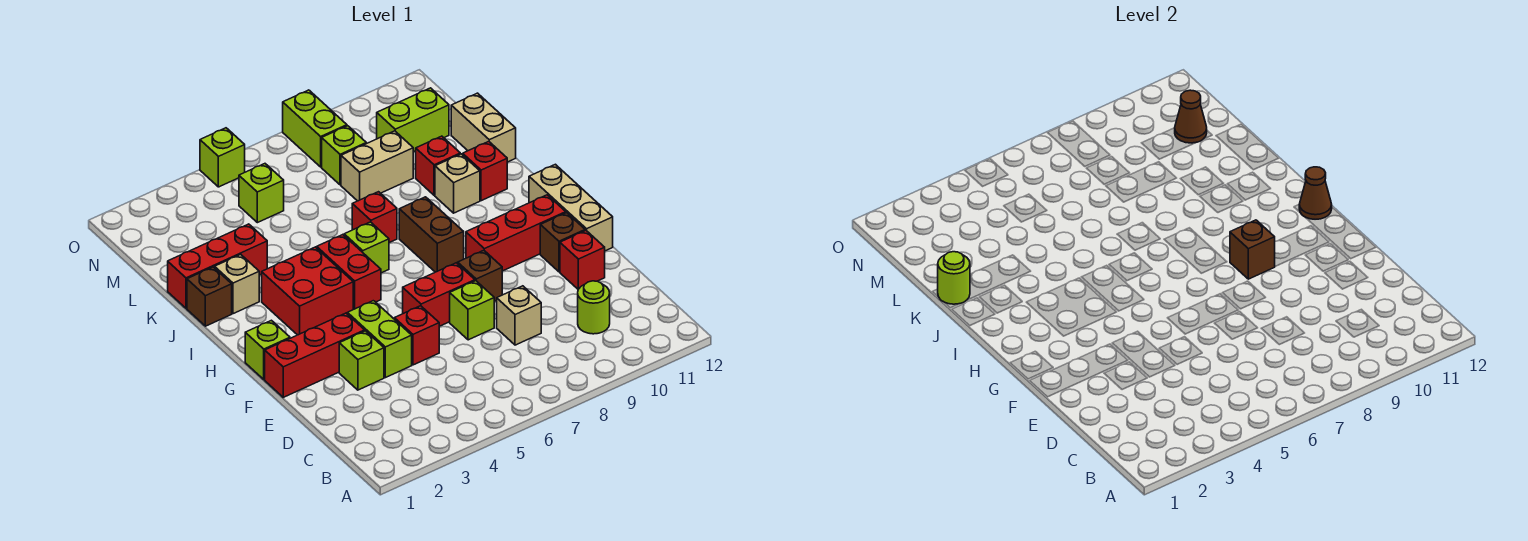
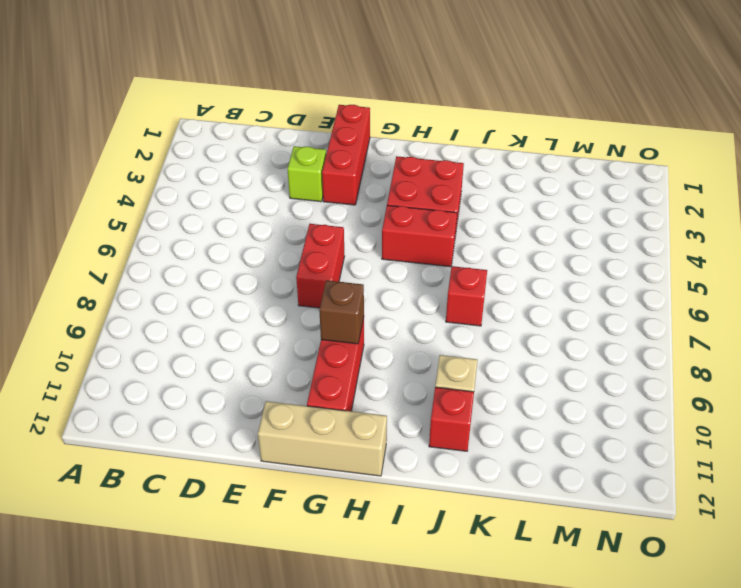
none -> lime 1x1 round brick [578,281,610,334]
none -> tan 1x1 brick [497,286,541,345]
none -> lime 1x2 brick [347,301,412,378]
none -> red 1x1 brick [394,306,439,365]

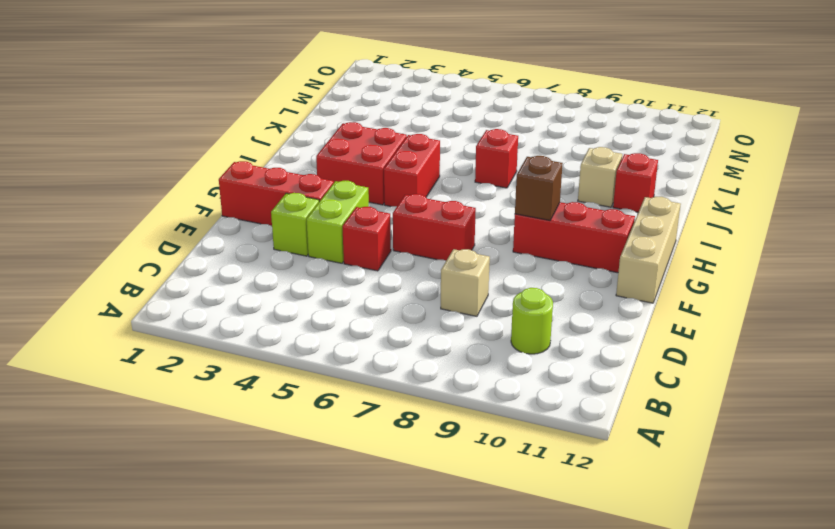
none -> lime 1x1 brick [450,281,494,340]
none -> red 1x1 brick [560,230,605,289]
none -> brown 1x1 brick [458,250,502,301]
none -> brown 1x1 brick [540,213,585,272]

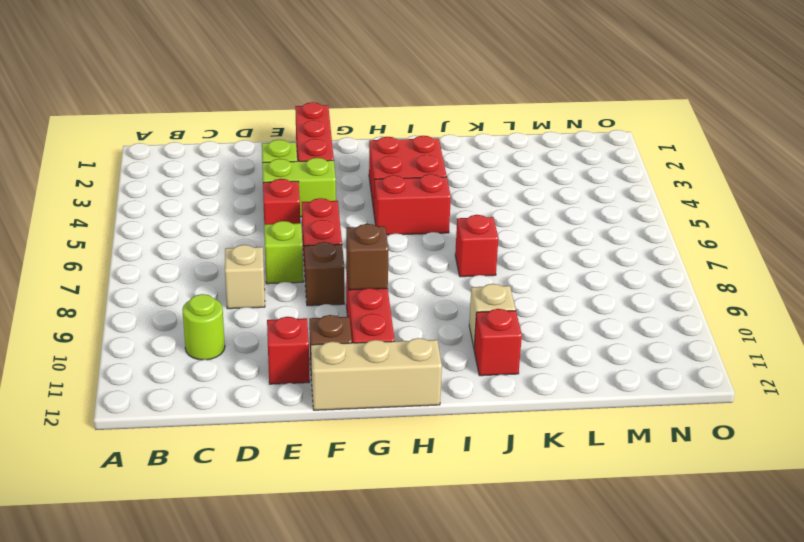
none -> lime 1x1 brick [245,320,290,379]
none -> brown 1x2 brick [399,197,464,272]
none -> lime 1x1 brick [344,222,389,273]
none -> brown 1x1 brick [187,267,232,326]

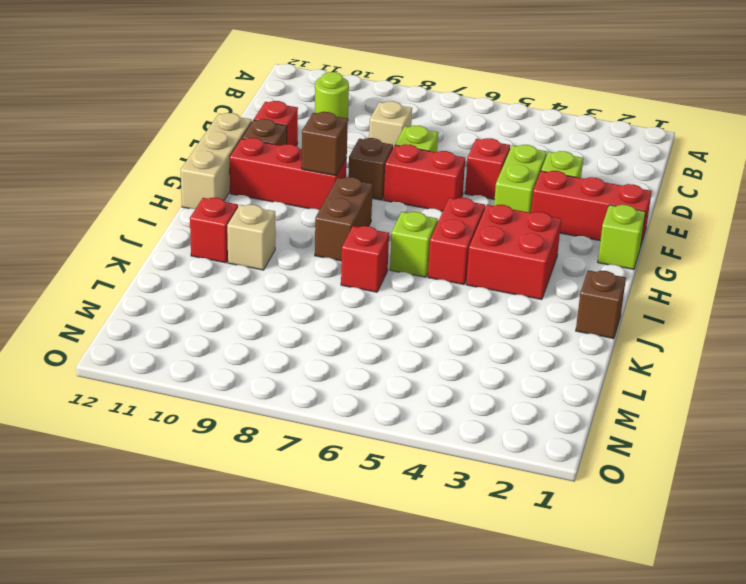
none -> tan 1x1 brick [215,254,259,314]
none -> red 1x3 brick [168,224,267,308]
none -> red 1x1 brick [416,136,460,195]
none -> tan 1x2 brick [451,93,516,162]

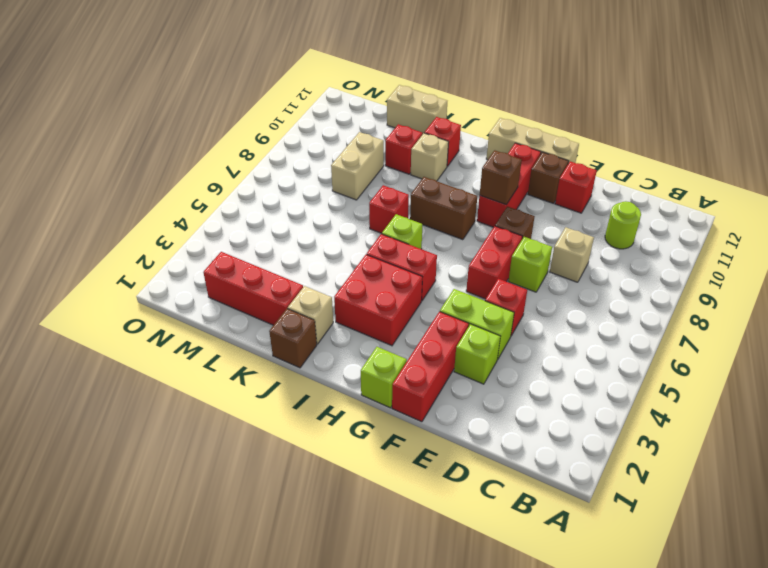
red 1x3 brick [203,252,303,325] -> red 1x3 brick turned to [168,224,267,308]
none -> lime 1x1 brick [239,164,284,223]
none -> lime 1x1 brick [322,126,366,185]
none -> lime 1x2 brick [377,88,449,152]
none -> lime 1x2 brick [283,90,347,167]

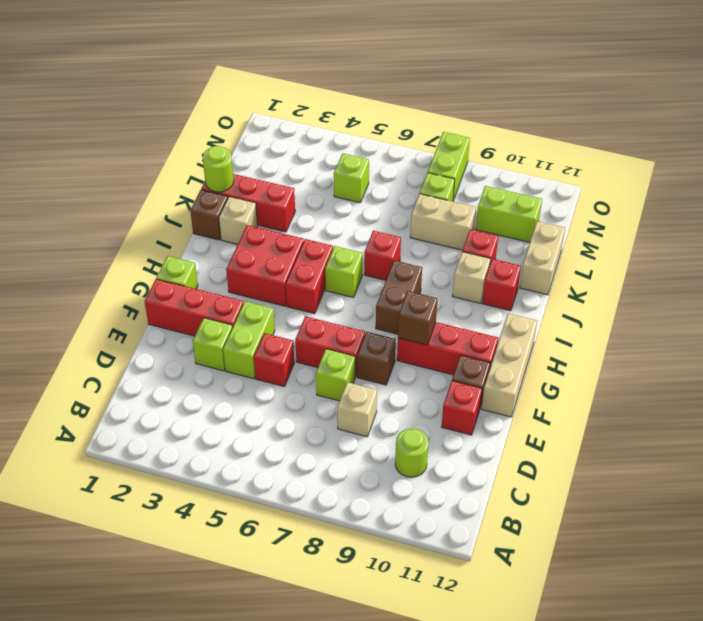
none -> lime 1x1 brick [200,128,245,187]
none -> brown 1x1 cone [1299,167,1332,219]
none -> brown 1x1 cone [1175,90,1207,143]

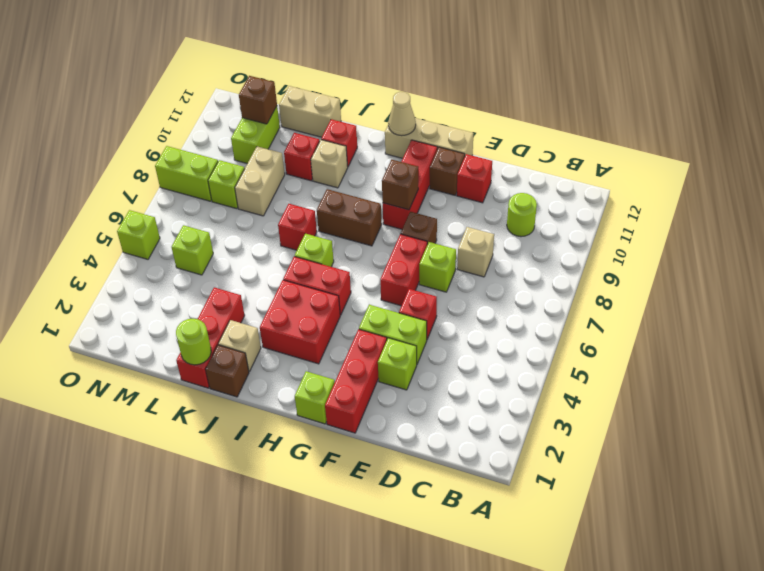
tan 1x1 cone [388,92,416,136] -> brown 1x1 cone [1299,167,1332,219]
brown 1x1 brick [239,76,277,124] -> brown 1x1 cone [1175,90,1207,143]

